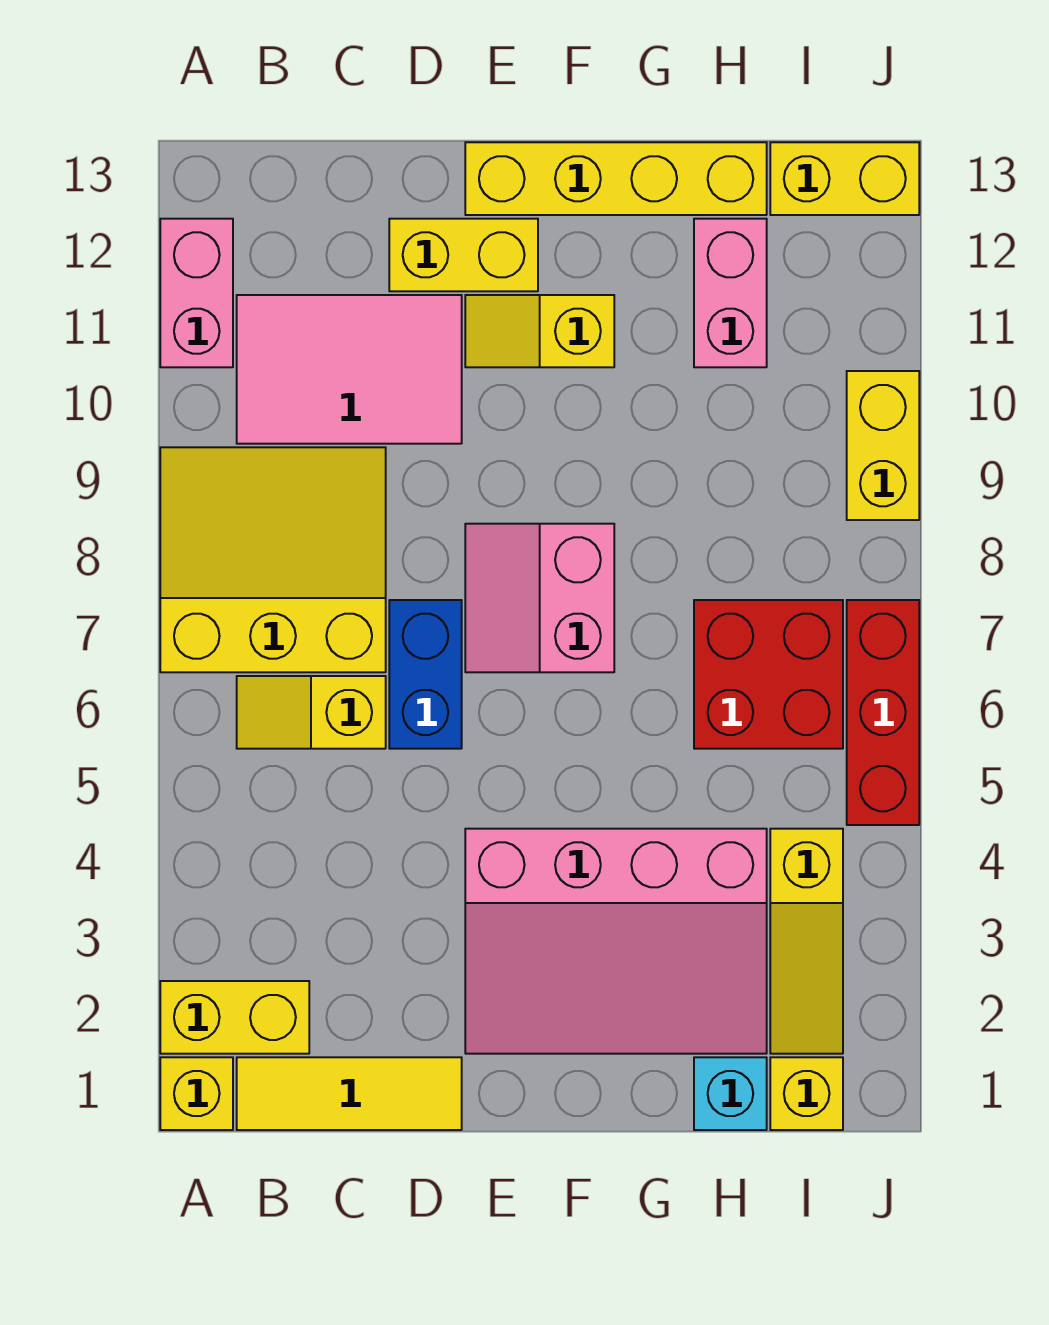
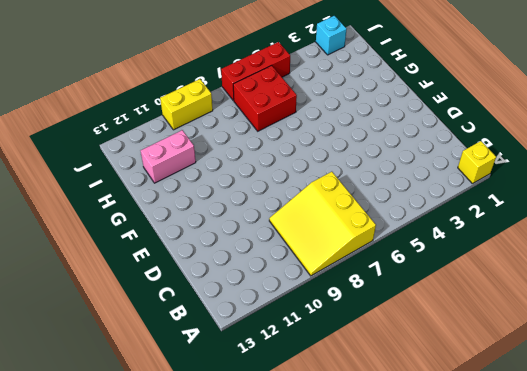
cyan 1x1 brick [316,16,347,55] -> cyan 1x1 brick moved to [694,1057,767,1130]
none -> yellow 1x2 brick [160,981,309,1054]
none -> pink 1x2 brick [160,219,233,367]
none -> yellow 1x3 tile [237,1057,462,1130]

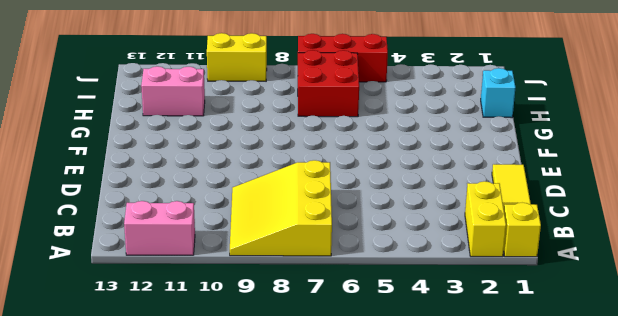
none -> yellow 1x2 slope [237,676,386,749]
none -> pink 2x3 tile [237,295,462,444]
none -> blue 1x2 brick [389,600,462,749]

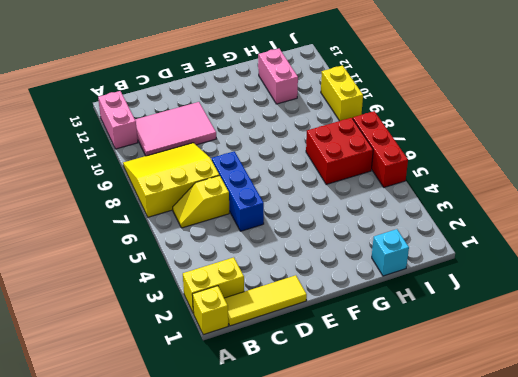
blue 1x3 brick [212,151,264,231] -> blue 1x2 brick [389,600,462,749]
none -> yellow 1x2 brick [389,219,538,291]
none -> pink 3x4 slope [465,829,767,1054]
none -> pink 2x2 slope [465,524,614,672]

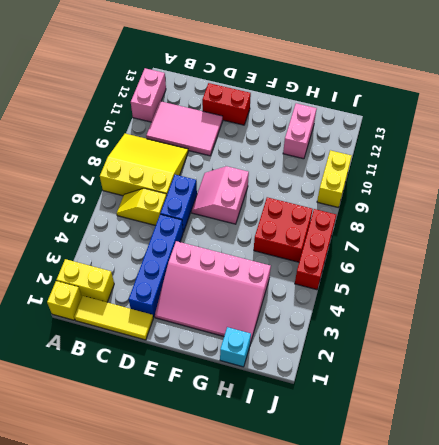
blue 1x4 brick [129,214,183,317] -> none
red 1x2 brick [202,83,251,125] -> yellow 1x2 brick [389,219,538,291]
none -> yellow 1x2 slope [465,295,614,367]
none -> yellow 1x4 brick [465,142,767,215]
none -> yellow 1x1 brick [770,1057,843,1130]

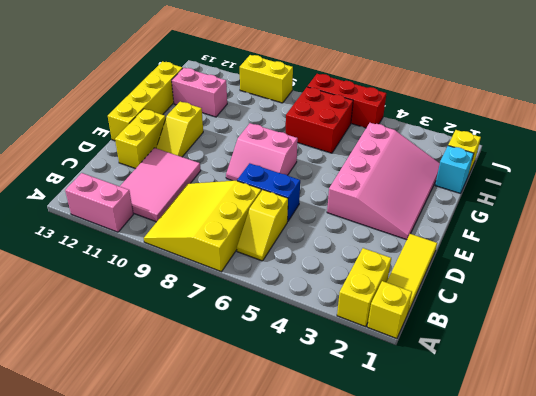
none -> yellow 1x3 slope [770,829,843,1054]
none -> yellow 1x2 brick [770,142,919,215]

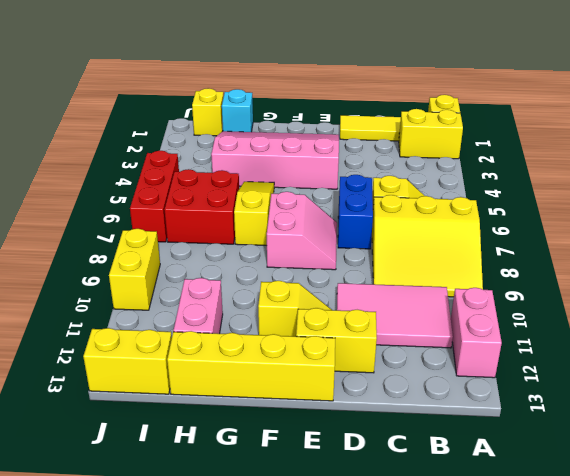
yellow 1x3 slope [234,182,274,246] -> yellow 1x3 slope moved to [770,829,843,1054]

